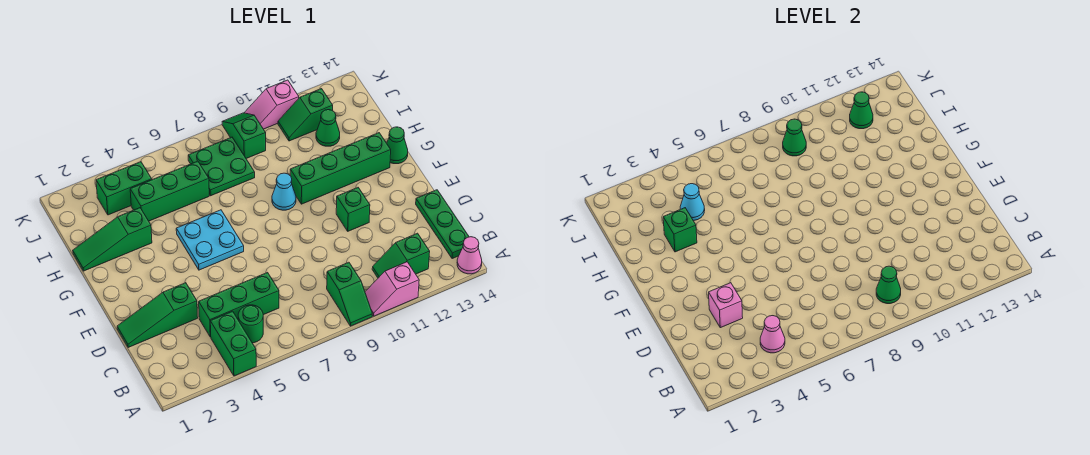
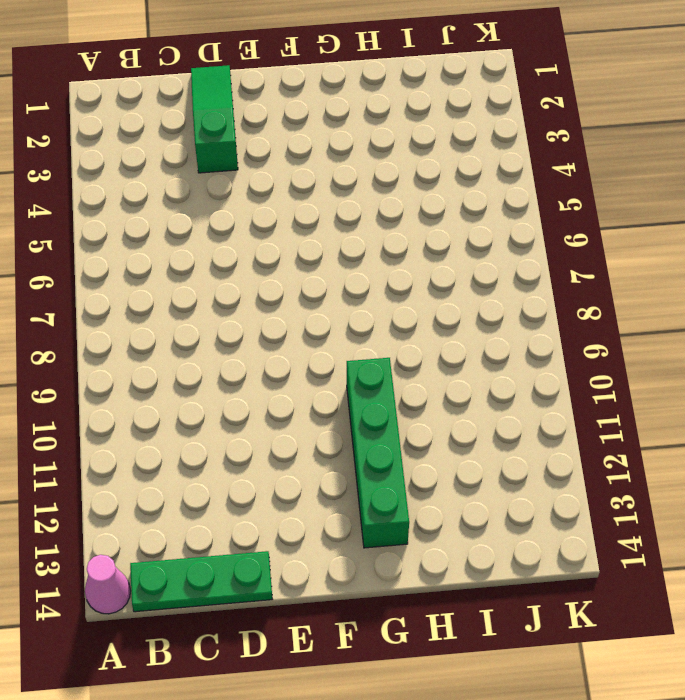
none -> green 1x2 brick [210,311,256,376]
none -> green 1x2 slope [327,262,372,326]
none -> pink 1x2 slope [365,262,419,316]

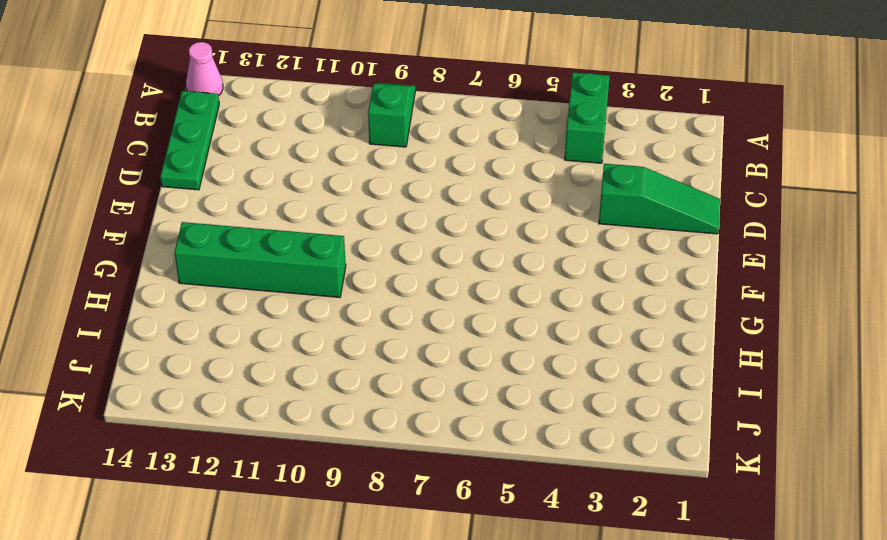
none -> pink 1x2 slope [365,262,419,316]
none -> green 1x1 round brick [238,305,263,343]
none -> green 1x2 slope [372,233,430,278]

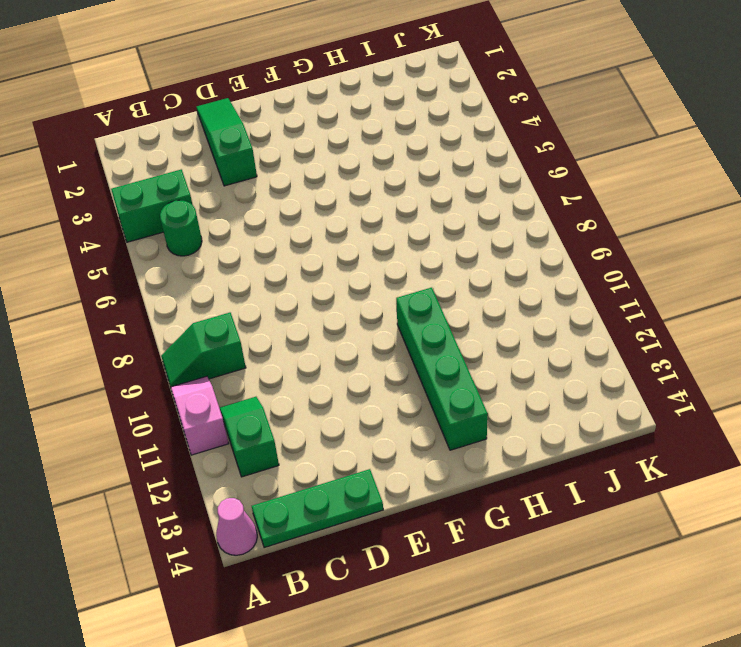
none -> green 1x3 brick [199,273,279,337]
none -> green 1x1 brick [336,188,370,231]
none -> cyan 2x2 plate [176,210,244,270]

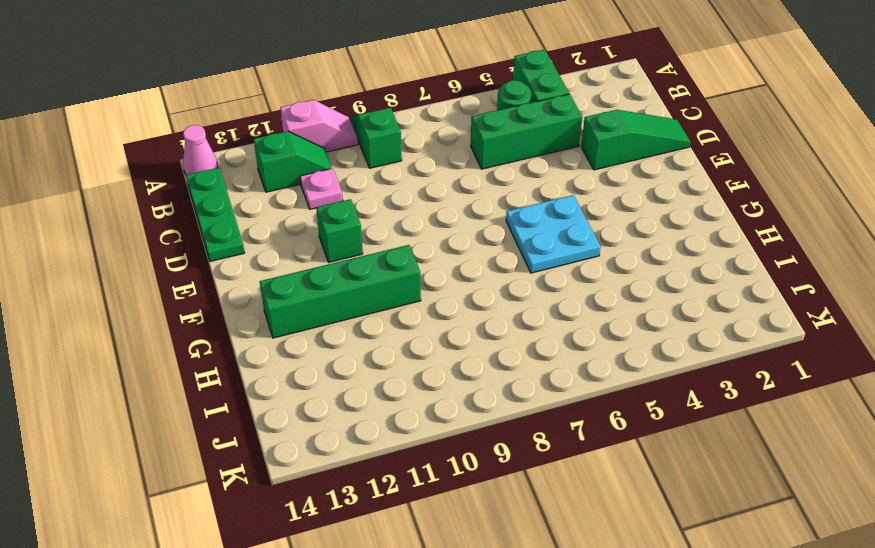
pink 1x1 plate [300,168,343,209] -> none
none -> cyan 1x1 cone [272,173,296,210]
none -> green 1x1 cone [387,127,408,164]
none -> green 1x3 slope [73,208,152,271]

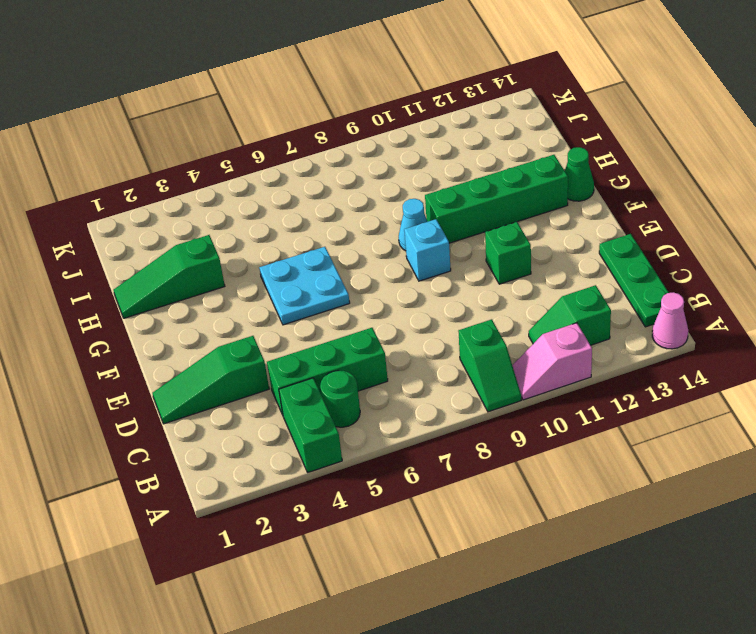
cyan 1x1 brick [404,219,451,281] -> none
none -> green 1x3 brick [130,161,209,221]
none -> green 2x2 plate [188,137,255,196]
none -> green 1x1 cone [316,110,340,146]

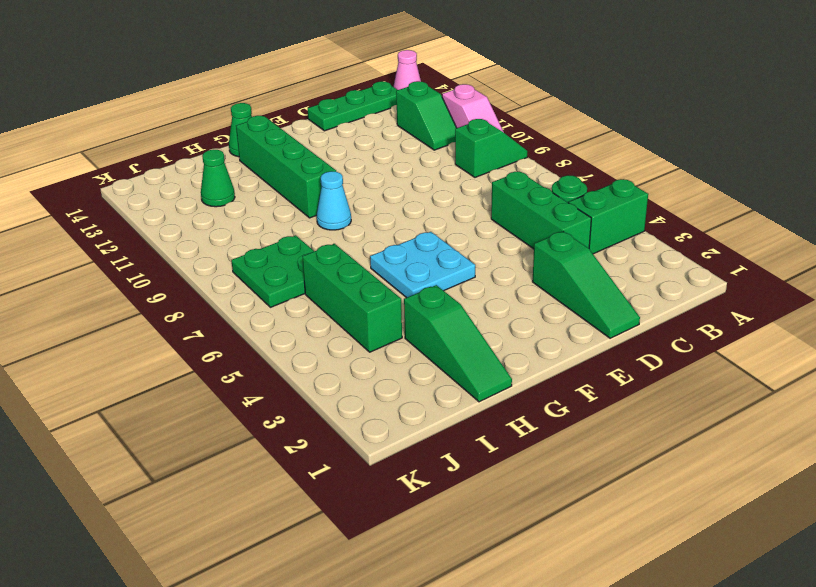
none -> green 1x1 brick [336,188,370,231]
none -> green 1x2 brick [96,162,152,215]
none -> green 1x2 slope [222,113,266,159]

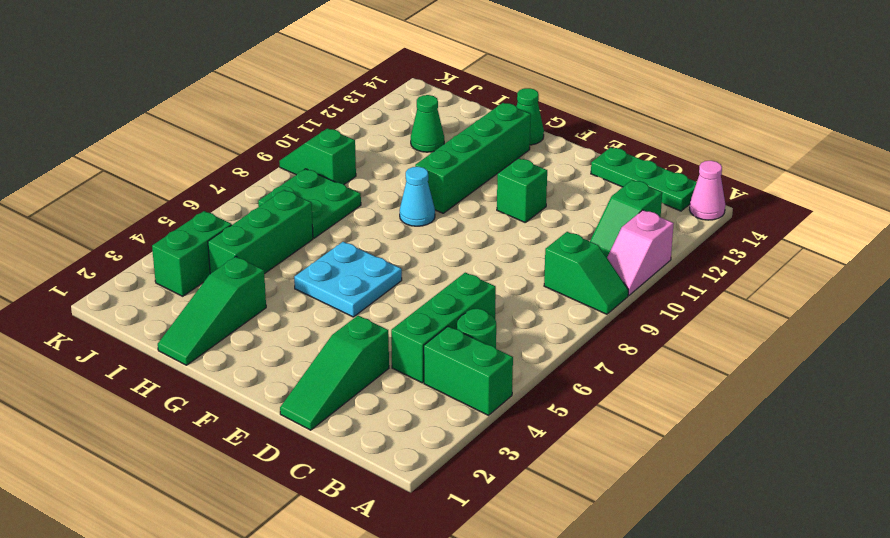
none -> green 1x2 slope [278,89,333,141]
none -> pink 1x2 slope [245,80,299,129]
none -> pink 1x1 cone [760,316,785,353]

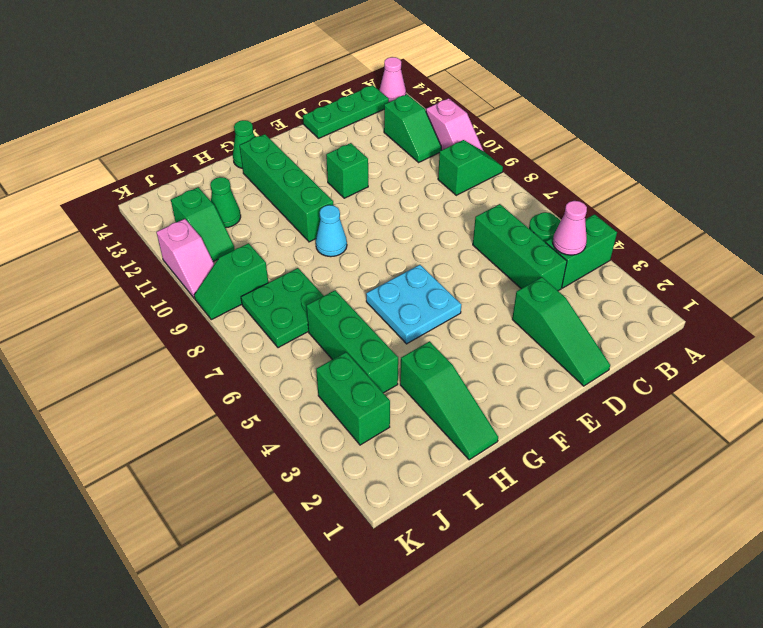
none -> green 1x1 cone [876,266,901,304]
none -> pink 1x1 brick [709,283,743,328]
none -> green 1x1 brick [663,208,697,252]

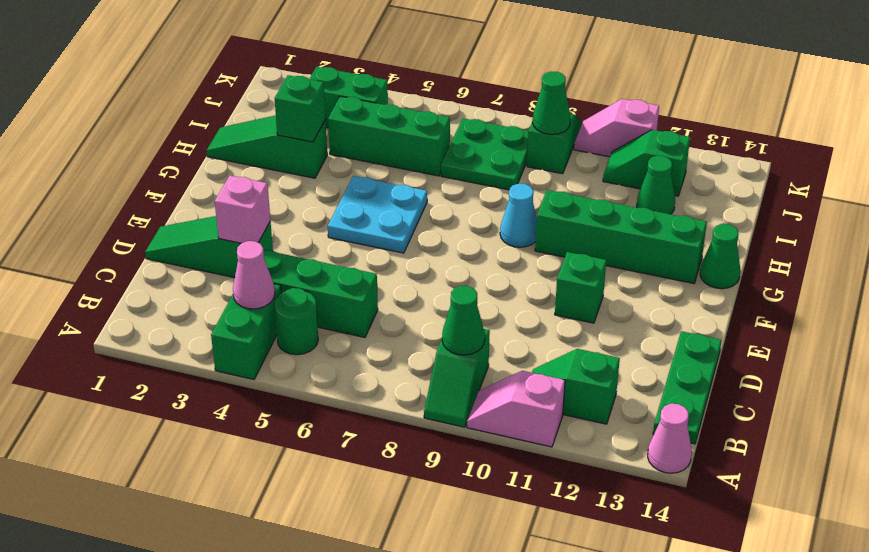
none -> cyan 1x1 cone [680,184,705,221]
none -> green 1x1 cone [850,92,873,129]

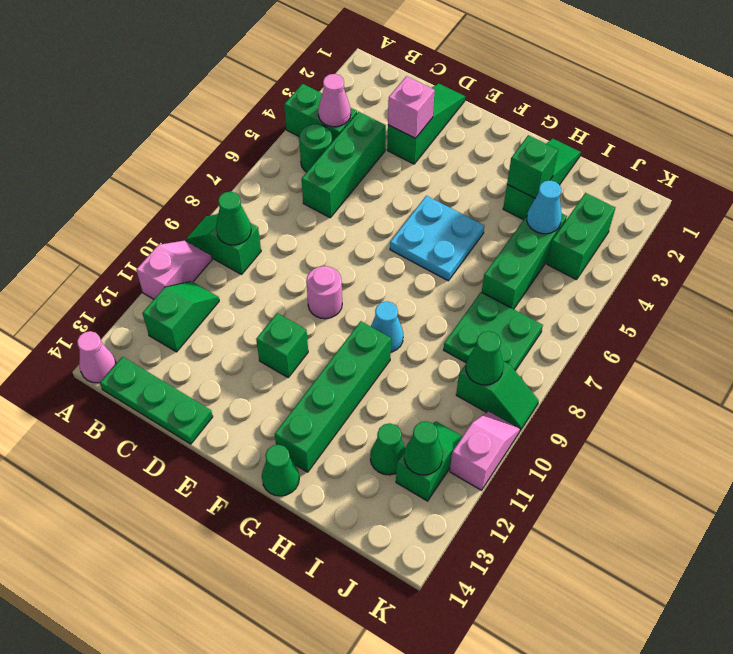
pink 1x1 round brick [306,266,342,319] -> none

